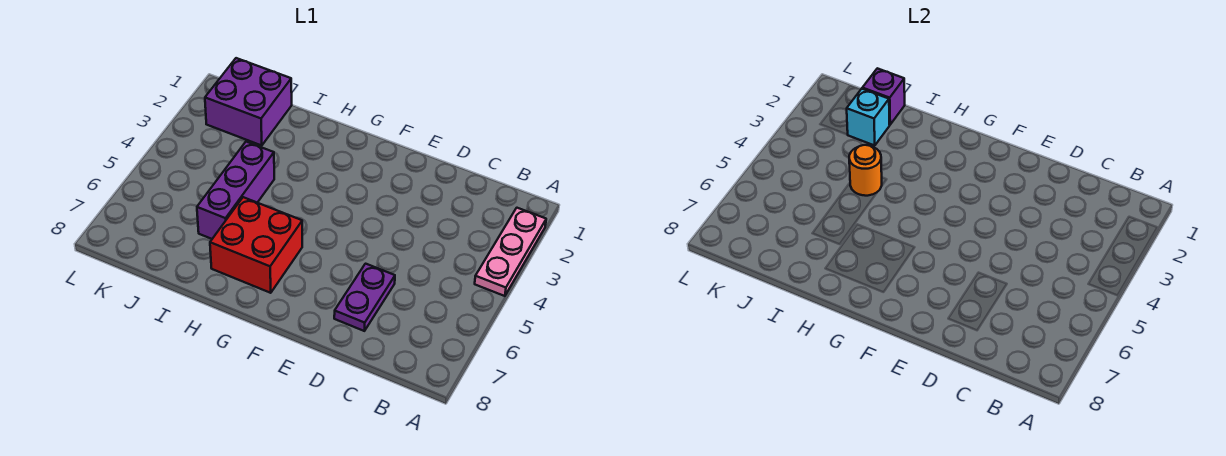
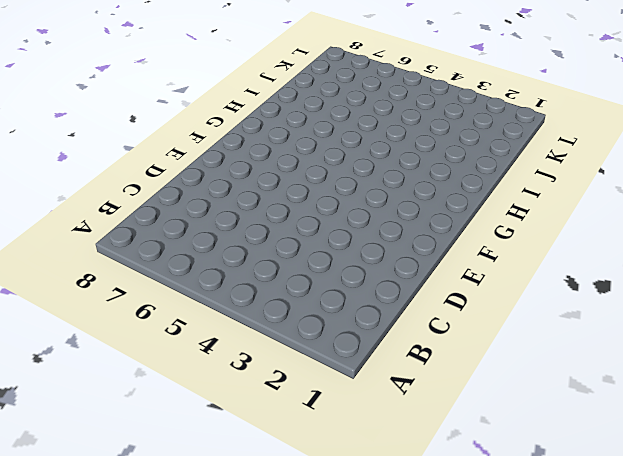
none -> pink 1x3 plate [475,208,546,296]
none -> purple 1x2 plate [334,264,395,331]

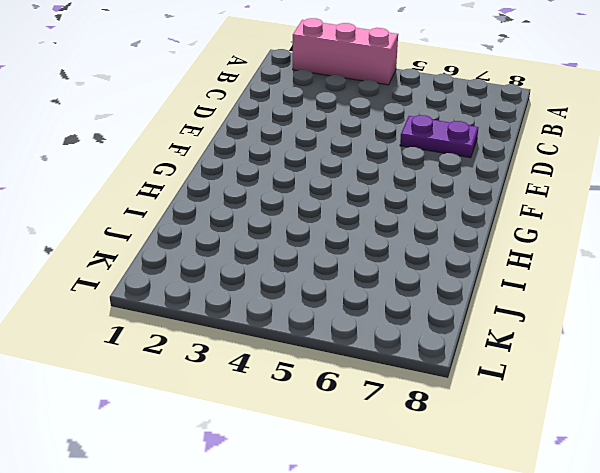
pink 1x3 brick [293,18,398,85] -> pink 1x3 plate [475,208,546,296]
none -> red 2x2 brick [210,197,302,293]
none -> purple 1x3 brick [197,142,274,239]

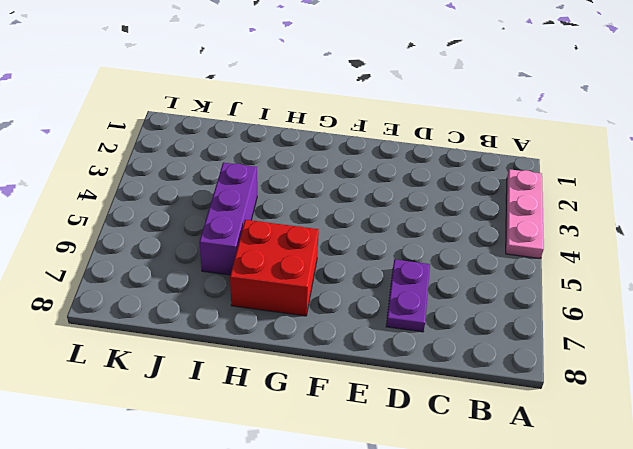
none -> purple 2x2 brick [205,58,292,146]
none -> orange 1x1 round brick [849,145,882,196]

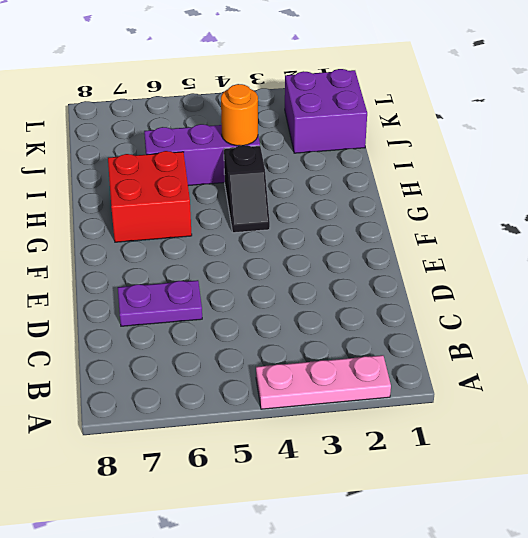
black 1x2 slope [224,145,270,233] -> none
none -> purple 1x1 brick [862,68,905,125]
none -> cyan 1x1 brick [847,89,890,146]

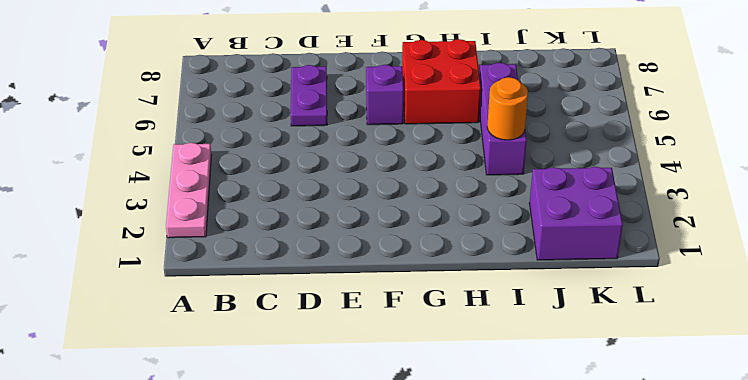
purple 1x1 brick [366,65,404,125] -> purple 1x1 brick moved to [862,68,905,125]
none -> cyan 1x1 brick [847,89,890,146]

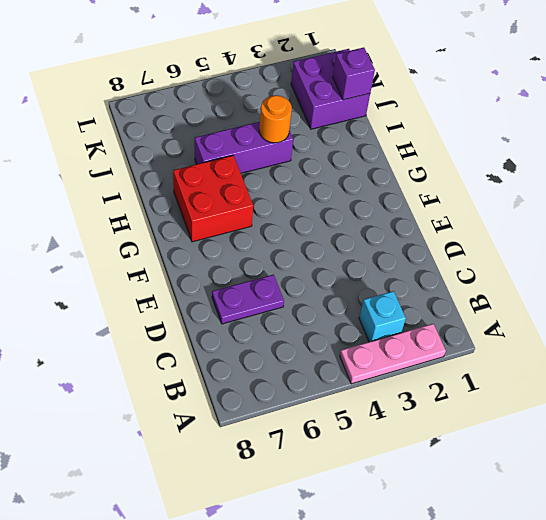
cyan 1x1 brick [359,291,406,342] -> cyan 1x1 brick moved to [847,89,890,146]

